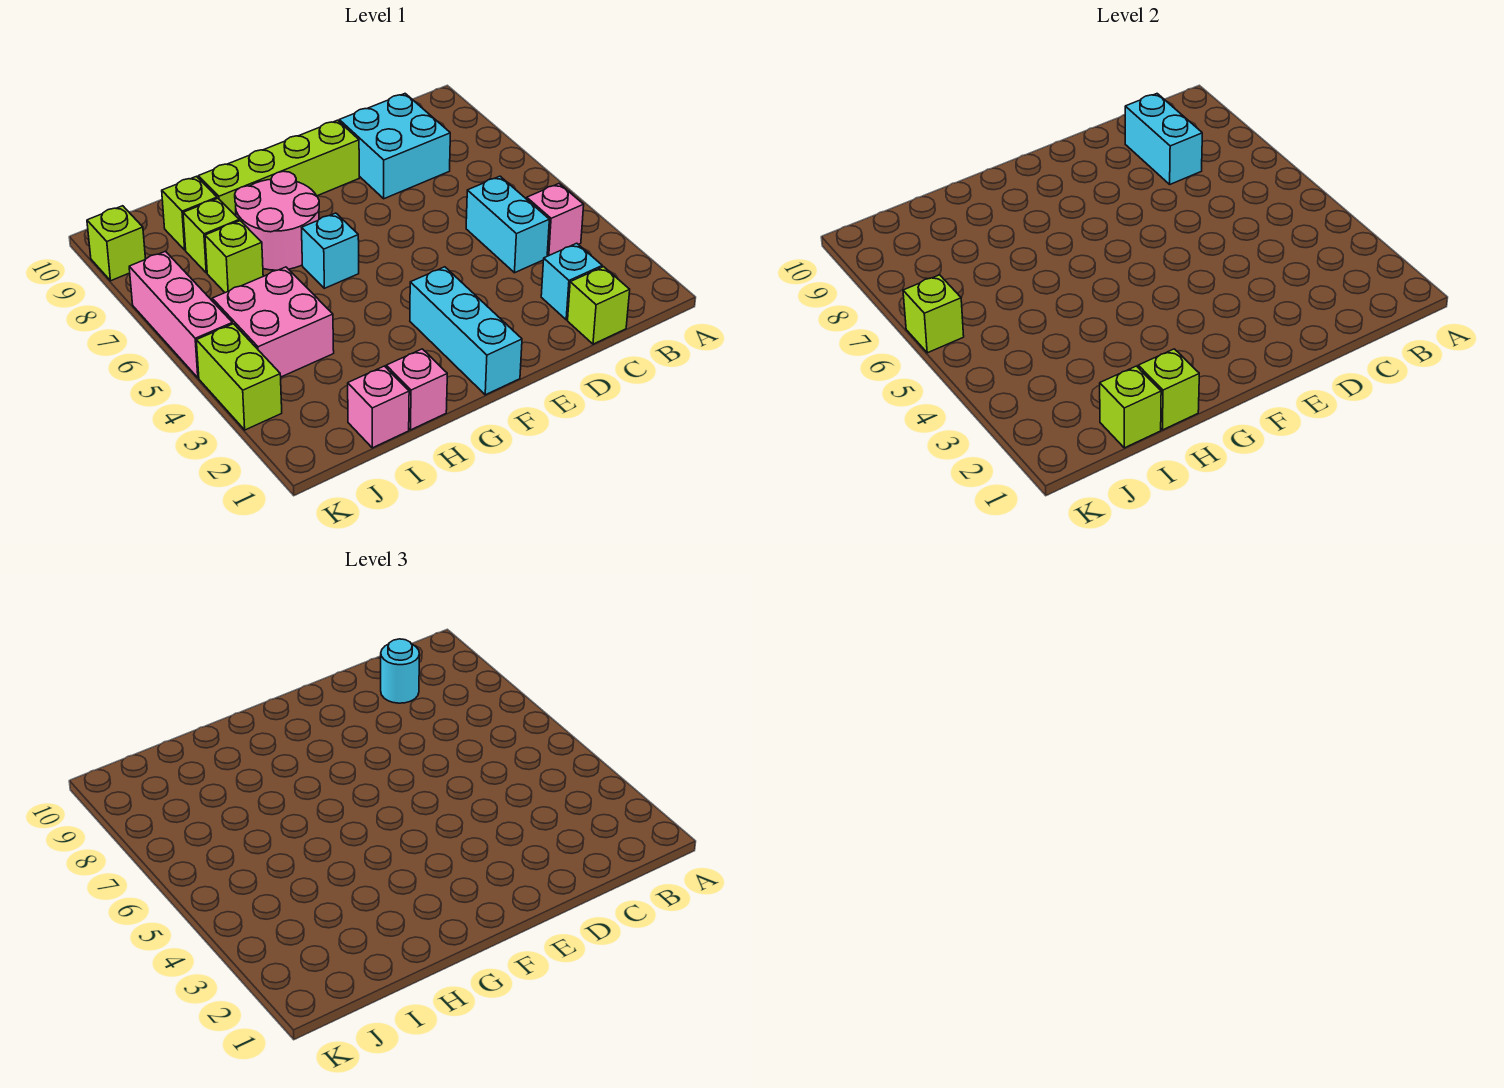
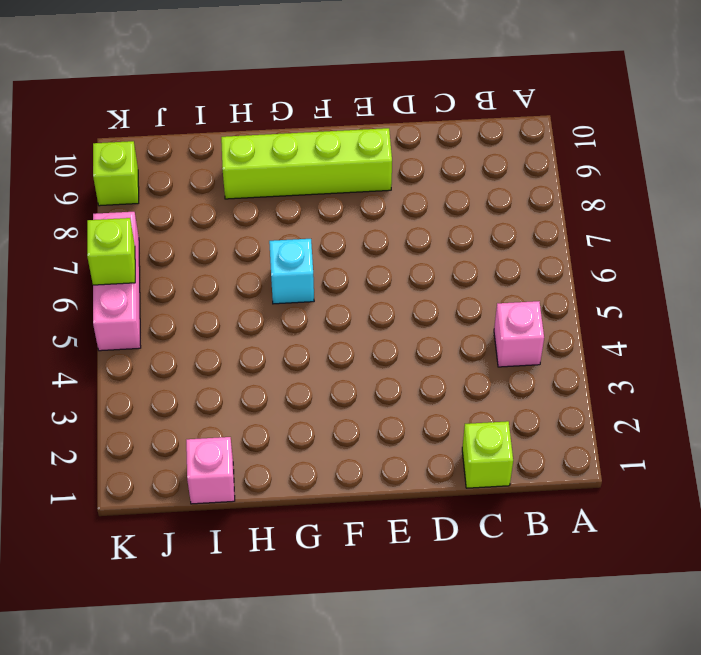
none -> cyan 1x1 brick [541,243,602,320]
none -> cyan 1x2 brick [466,176,549,273]
none -> cyan 2x2 brick [339,94,450,199]

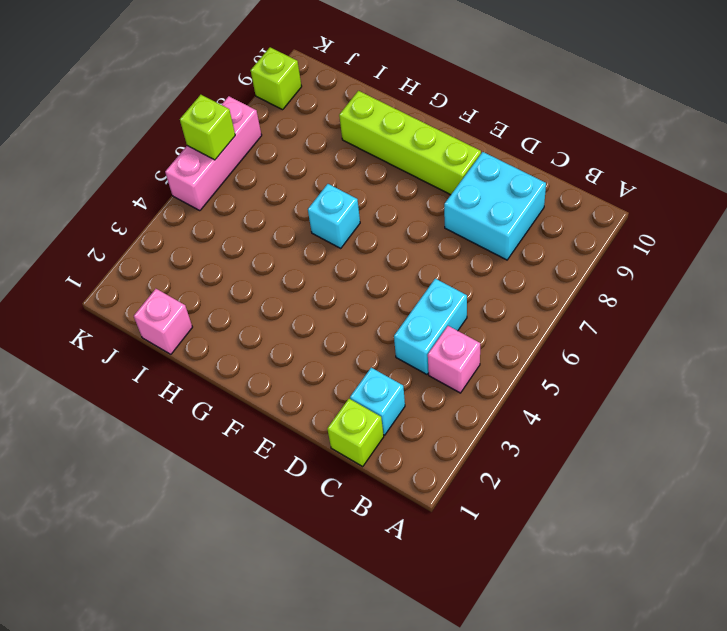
none -> cyan 1x3 brick [410,267,522,395]
none -> pink 2x2 round brick [235,171,319,270]
none -> pink 1x1 brick [386,349,447,430]

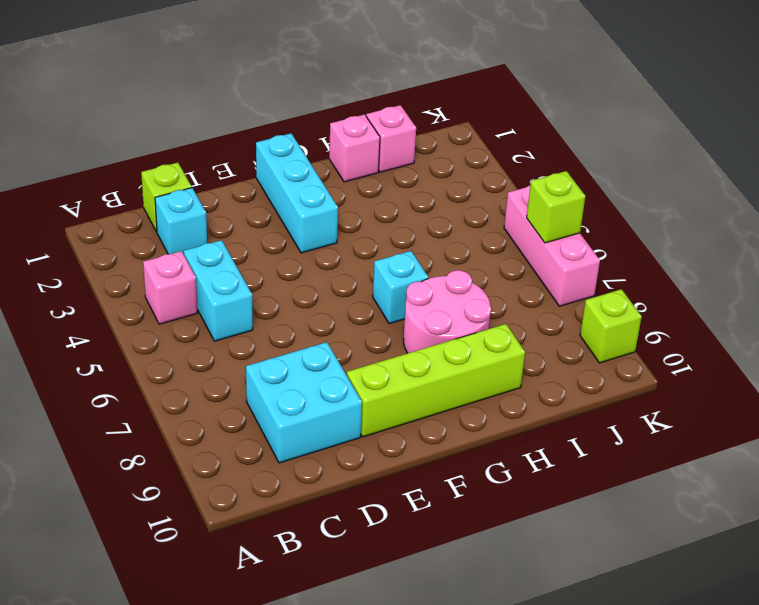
none -> pink 2x2 brick [212,267,334,377]
none -> lime 1x1 brick [205,221,263,293]
none -> lime 1x1 brick [183,198,239,273]

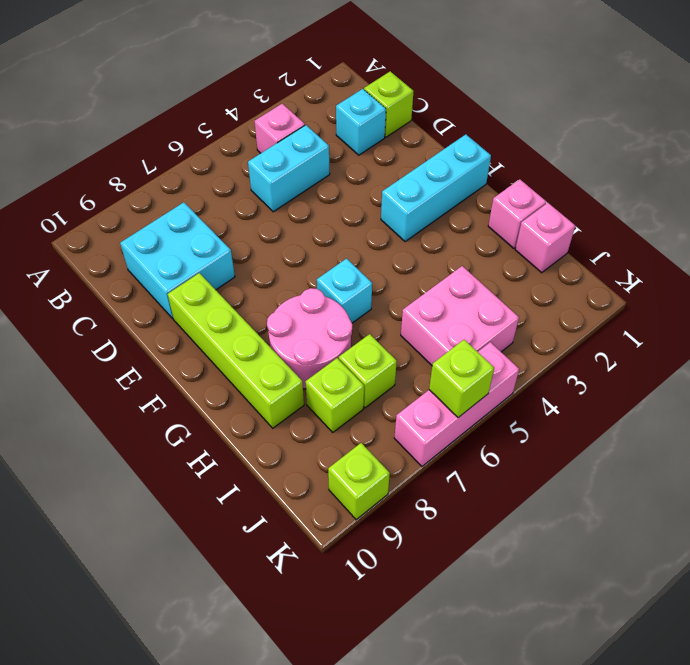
none -> lime 1x1 brick [162,176,217,250]
none -> lime 1x2 brick [196,324,282,430]
none -> cyan 1x2 brick [1125,94,1202,184]

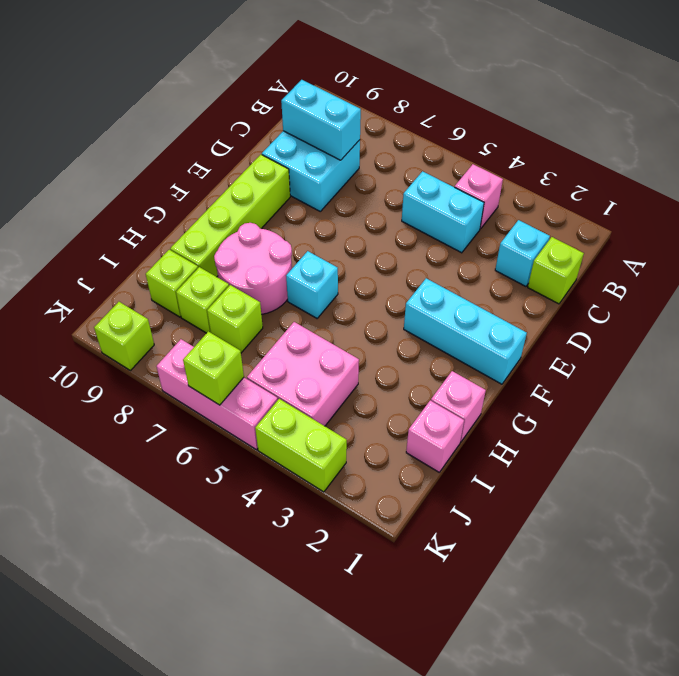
none -> lime 1x1 brick [1138,349,1199,430]
none -> lime 1x1 brick [1100,366,1161,448]
none -> cyan 1x1 round brick [381,639,419,703]

